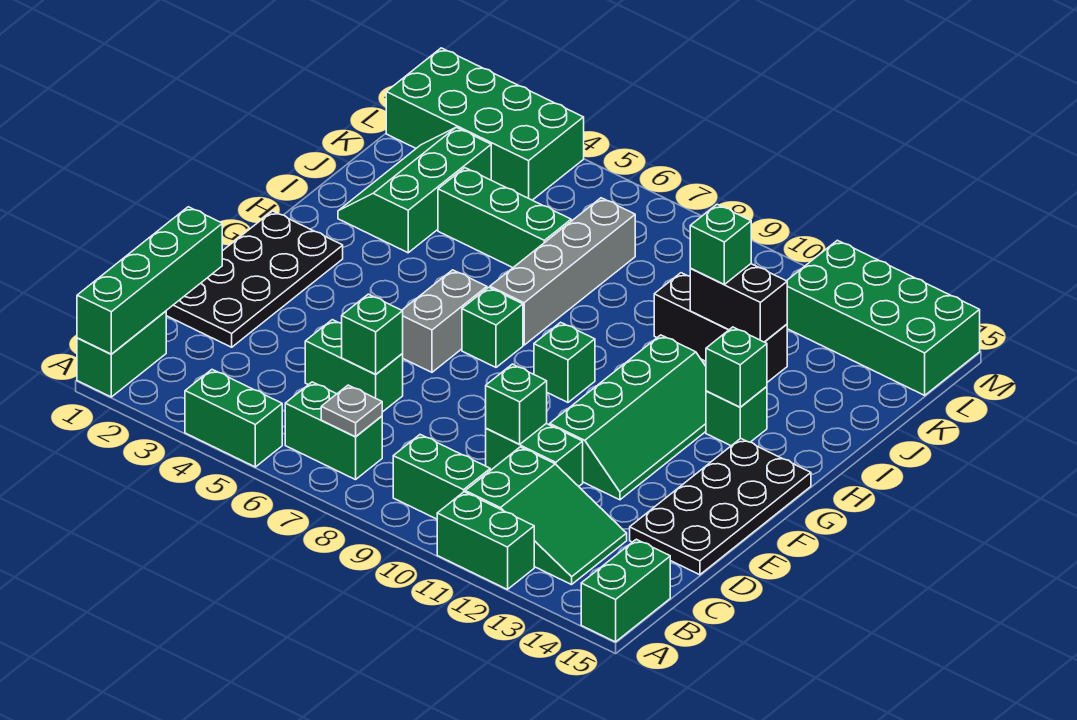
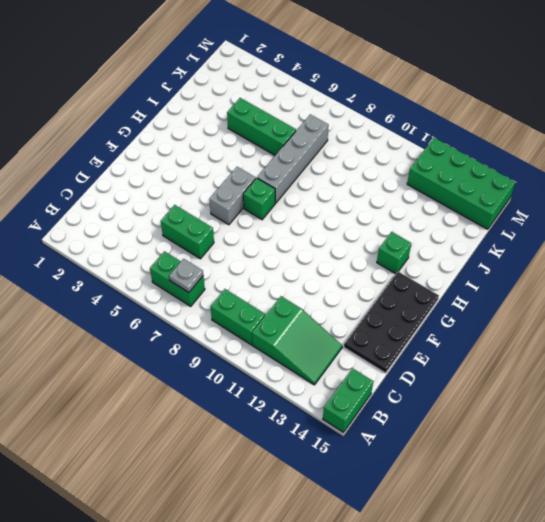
none -> green 1x2 brick [77,311,166,397]
none -> green 1x2 brick [185,370,282,467]
none -> green 1x2 brick [437,492,534,589]

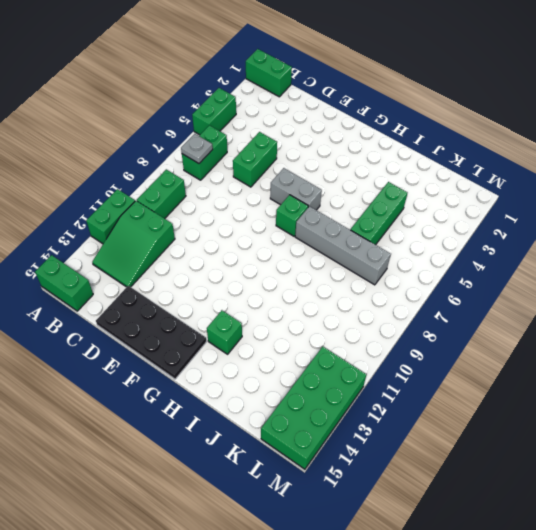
none -> black 2x4 plate [166,211,343,347]
none -> green 1x2 brick [486,424,583,486]
none -> green 2x4 slope [550,335,706,500]

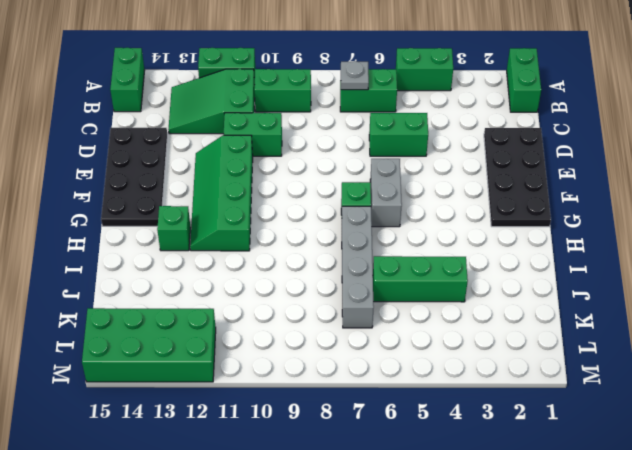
none -> green 1x1 brick [534,322,595,402]
none -> green 2x3 slope [338,127,491,253]
none -> black 1x3 brick [654,273,787,382]

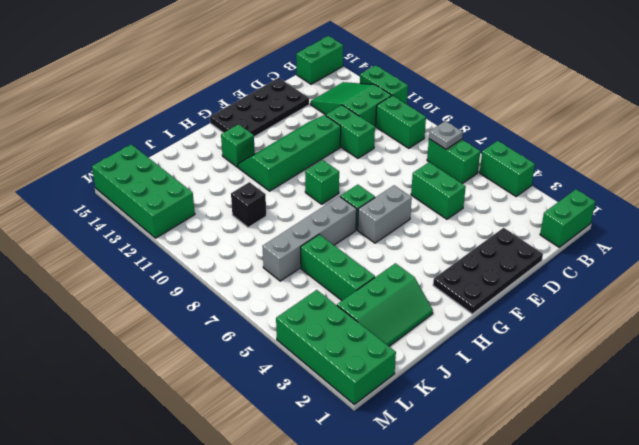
black 1x1 brick [231,182,266,227] -> black 1x3 brick [654,273,787,382]
none -> green 1x4 brick [77,207,222,354]
none -> green 1x1 brick [342,294,403,374]
none -> green 1x1 brick [486,364,547,444]

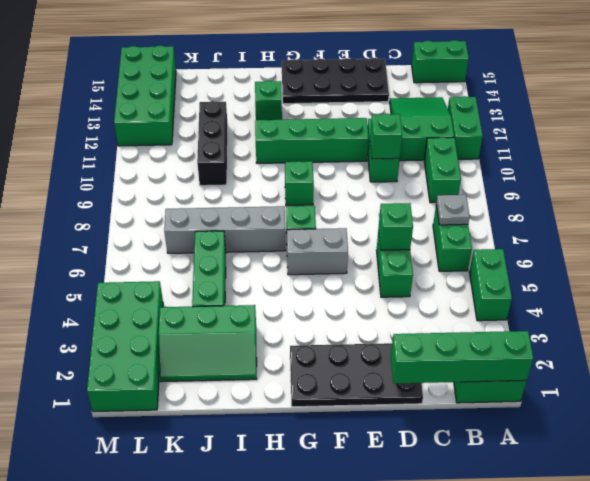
none -> green 1x1 brick [706,327,767,407]
none -> black 1x2 brick [690,264,787,342]
none -> green 1x1 brick [690,204,751,284]

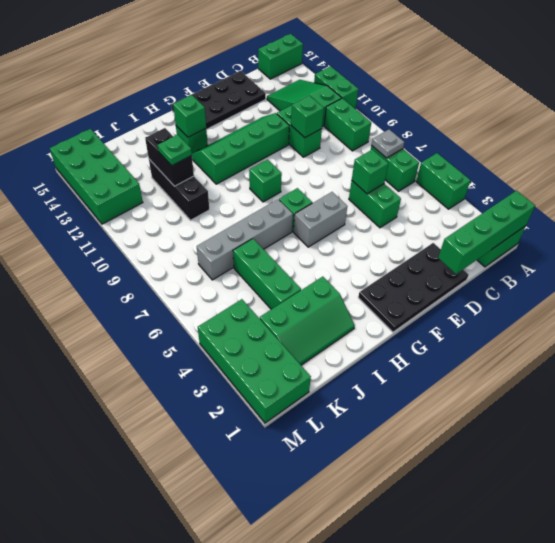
green 1x1 plate [158,135,192,166] -> green 1x1 brick [690,204,751,284]

